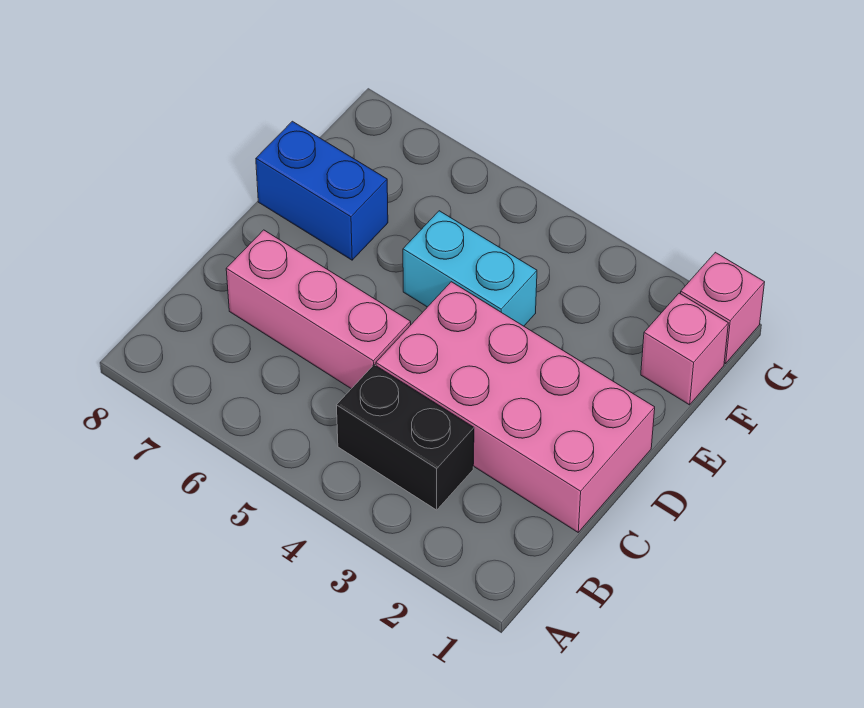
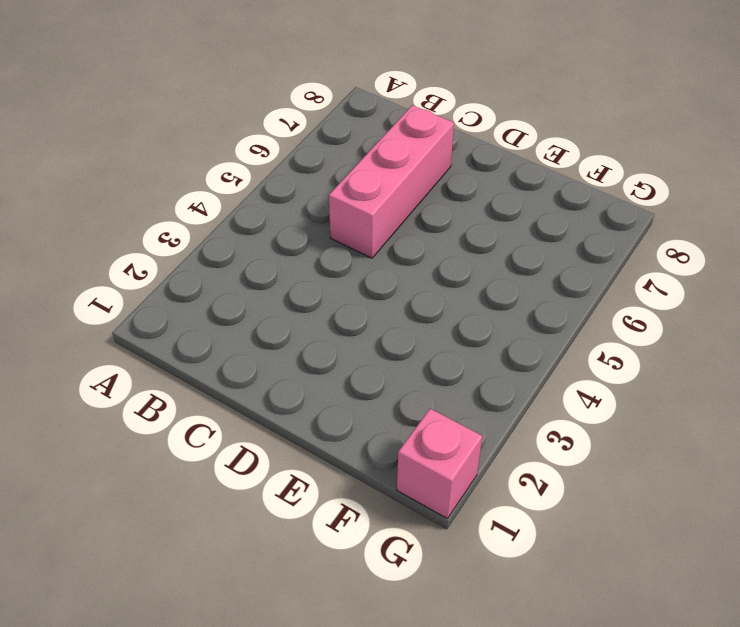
none -> black 1x2 brick [337,365,474,510]
none -> pink 2x4 brick [376,282,655,532]

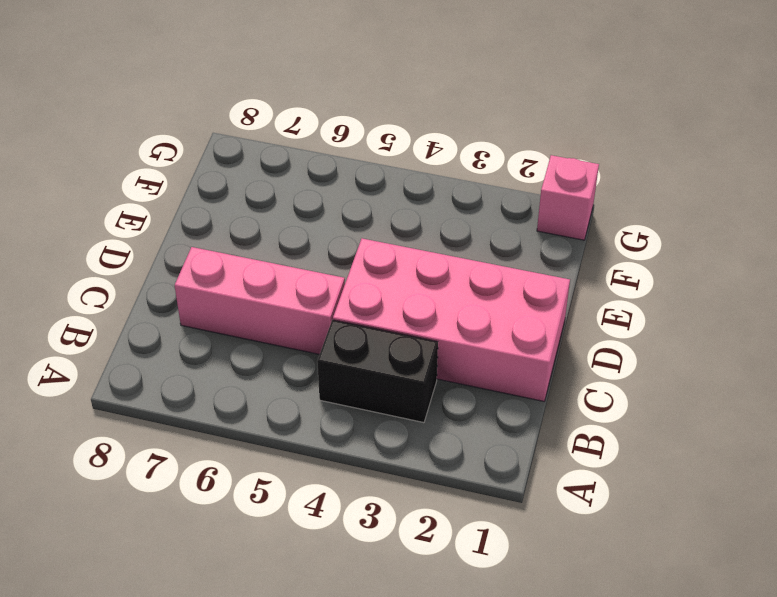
none -> cyan 1x2 brick [403,211,537,326]
none -> blue 1x2 brick [256,121,388,260]

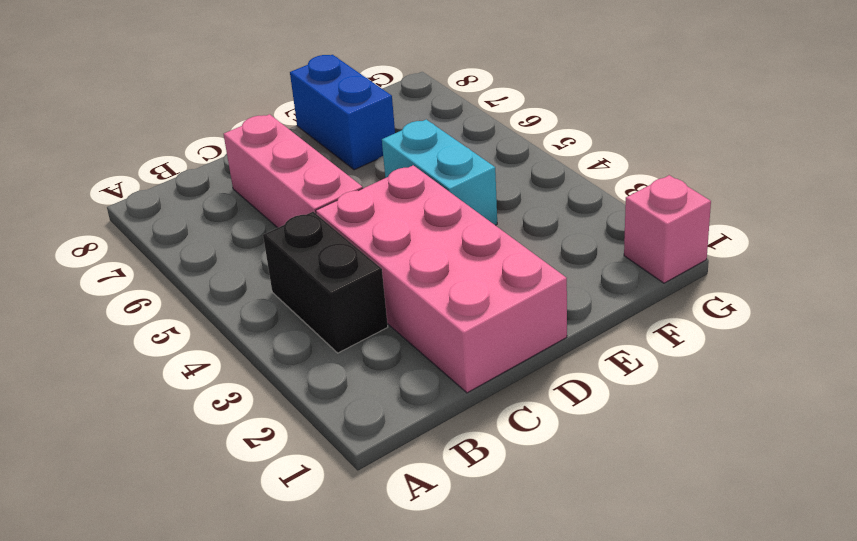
none -> pink 1x1 brick [641,293,728,405]

